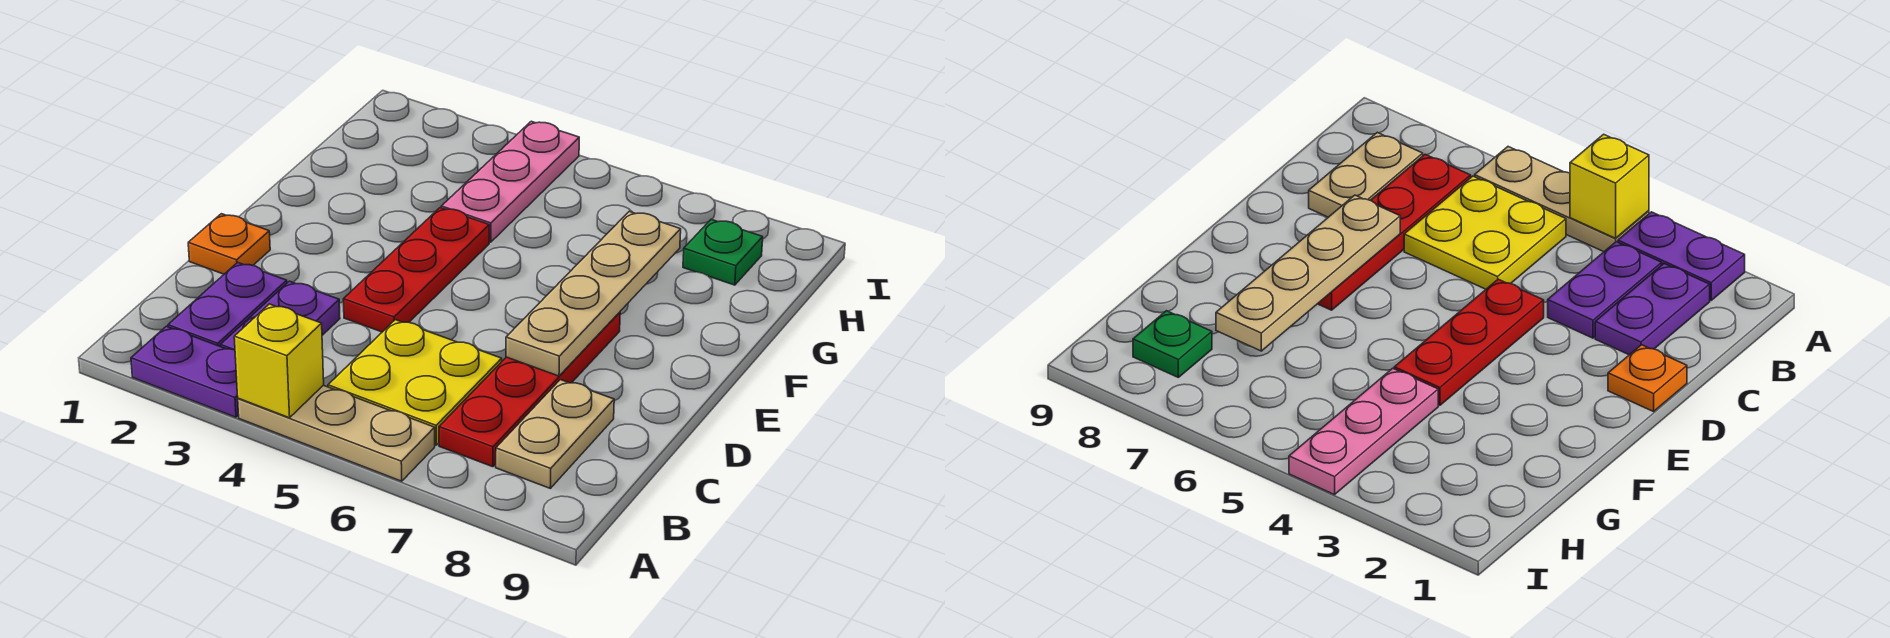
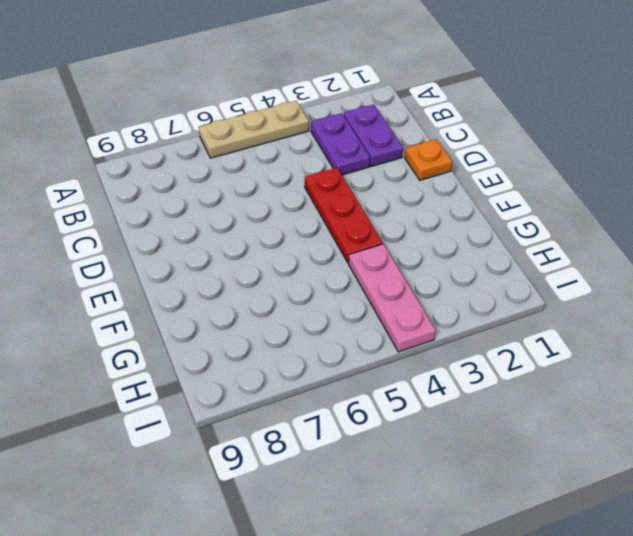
none -> purple 1x2 plate [131,326,238,417]
none -> yellow 2x2 plate [328,320,502,445]
none -> red 1x4 plate [439,312,620,467]

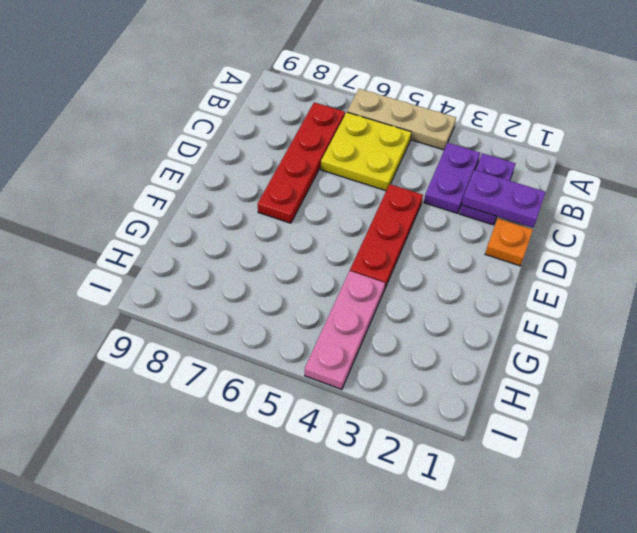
purple 1x2 plate [462,170,546,228] -> purple 1x2 plate moved to [131,326,238,417]
none -> tan 1x2 plate [496,380,614,488]
none -> green 1x1 plate [683,219,763,285]
none -> yellow 1x1 brick [234,304,324,418]

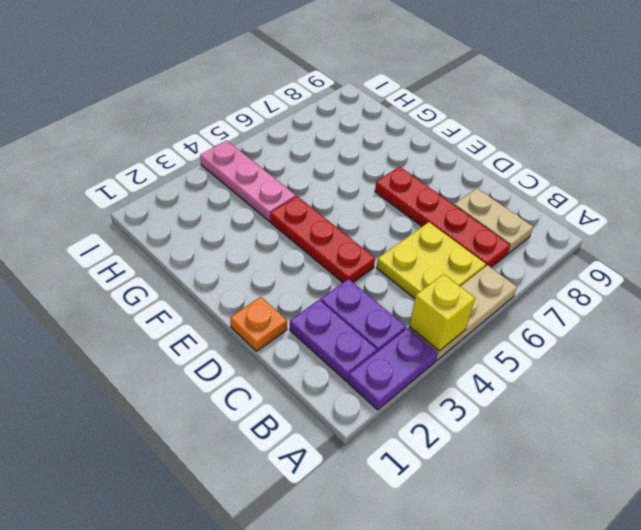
none -> green 1x1 plate [683,219,763,285]
none -> tan 1x4 plate [506,211,681,376]

